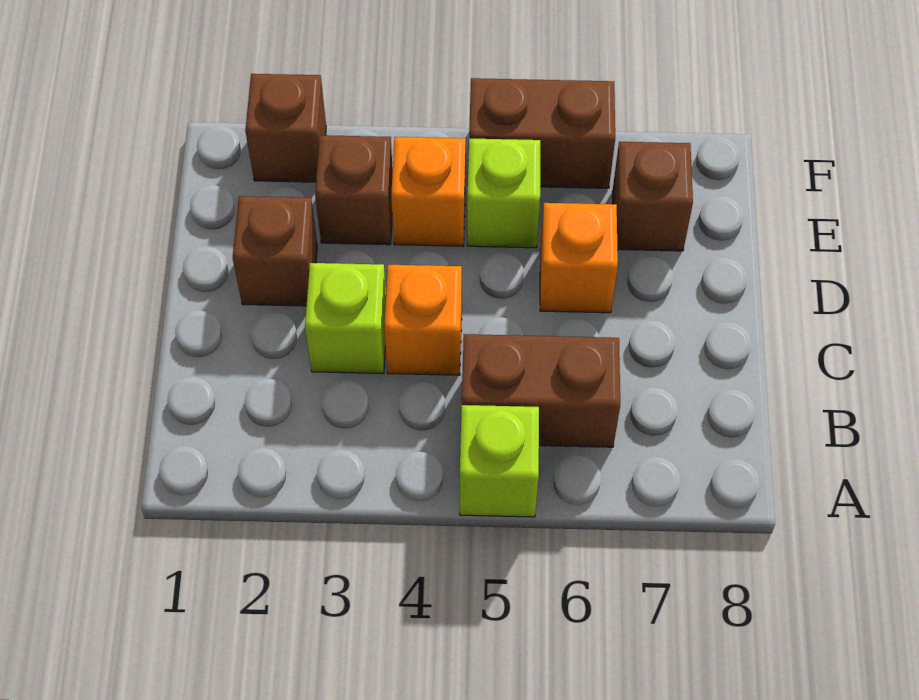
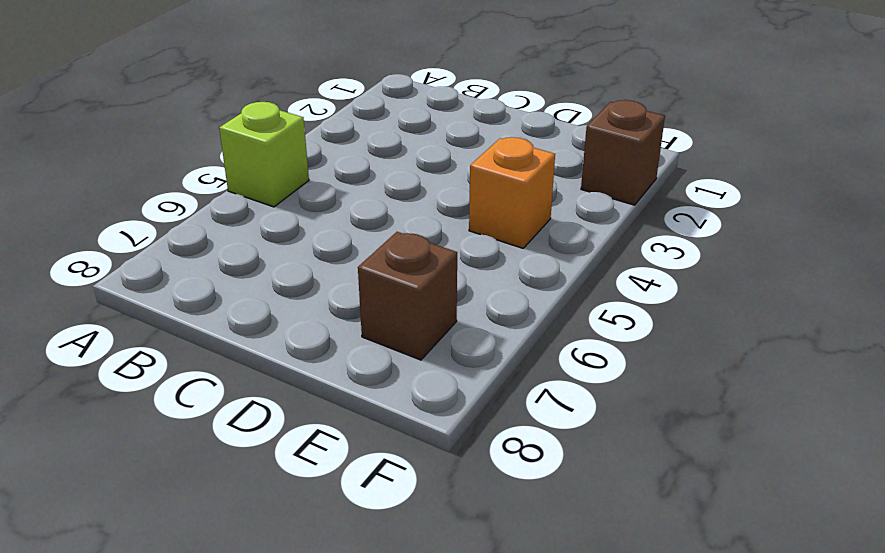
none -> brown 1x2 brick [462,334,620,447]
none -> lime 1x1 brick [305,263,386,373]
none -> orange 1x1 brick [384,265,462,375]

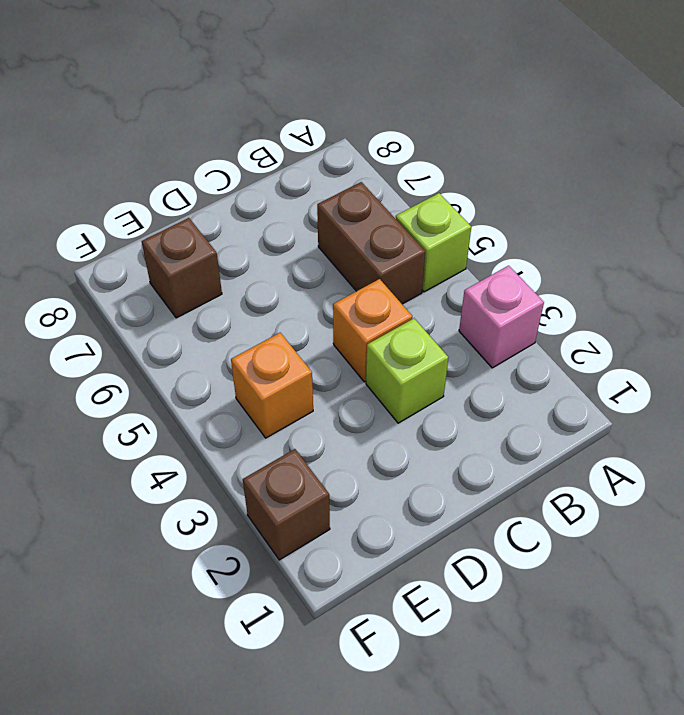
pink 1x1 brick [459,266,544,368] -> none
none -> brown 1x1 brick [233,196,317,306]
none -> orange 1x1 brick [540,203,618,313]
none -> brown 1x1 brick [315,135,393,245]

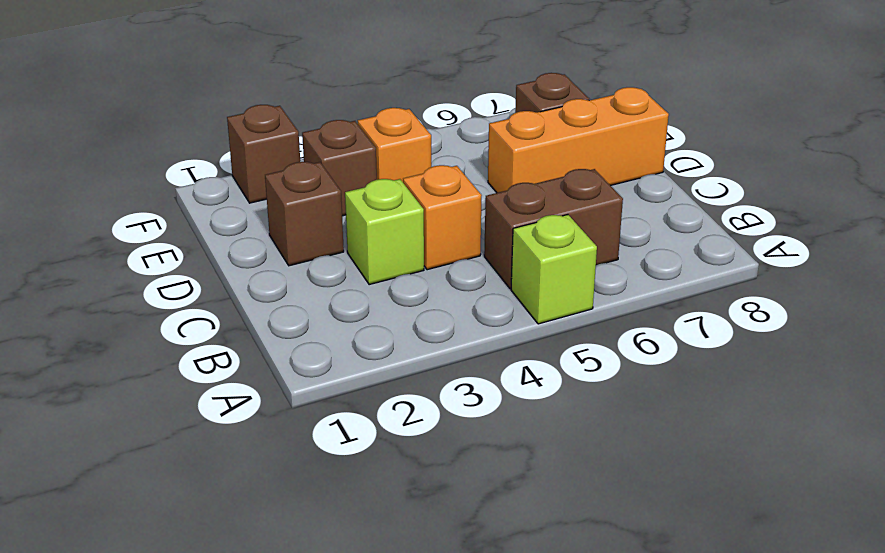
orange 1x3 brick [488,87,669,193] -> orange 1x1 brick [540,203,618,313]
none -> lime 1x1 brick [467,138,540,248]
none -> brown 1x2 brick [469,78,615,188]

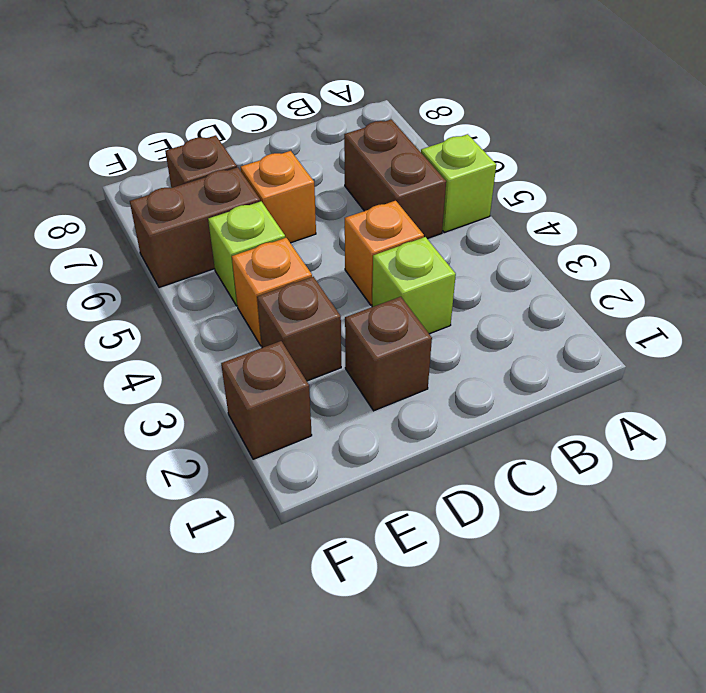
brown 1x2 brick [130,167,260,287] -> brown 1x2 brick turned to [469,78,615,188]

